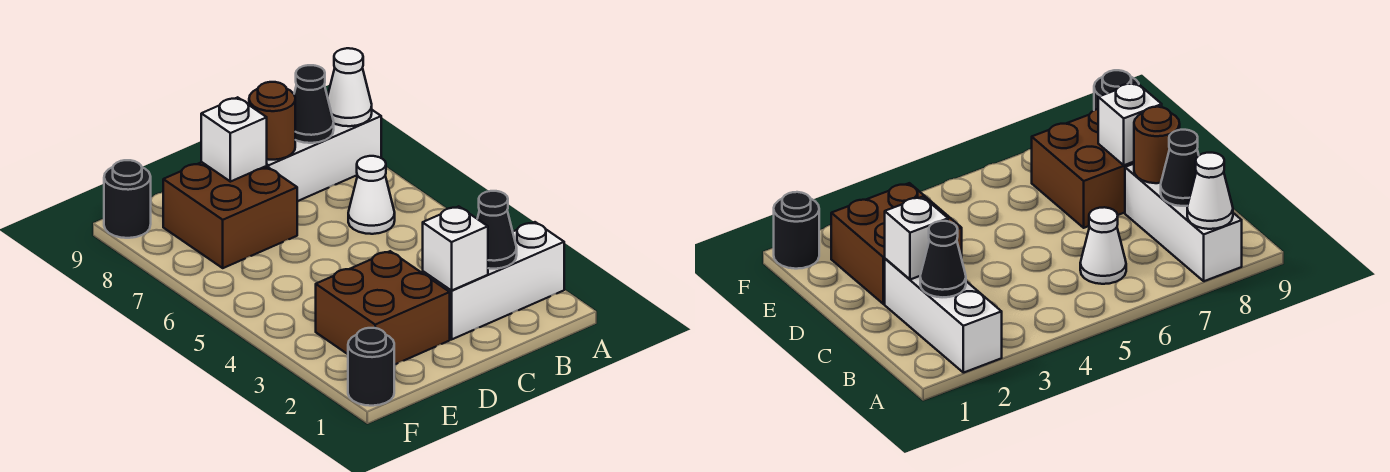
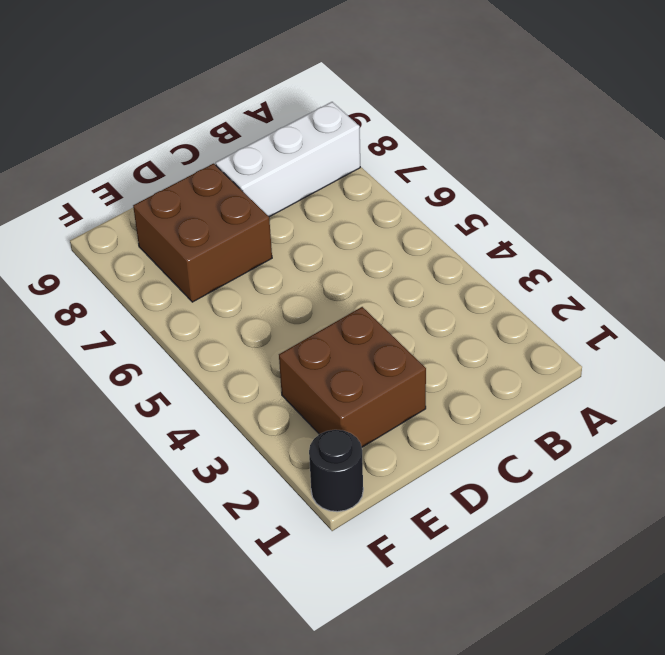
none -> white 1x3 brick [423,222,564,339]
none -> white 1x1 cone [348,156,395,234]
none -> black 1x1 round brick [104,160,151,238]

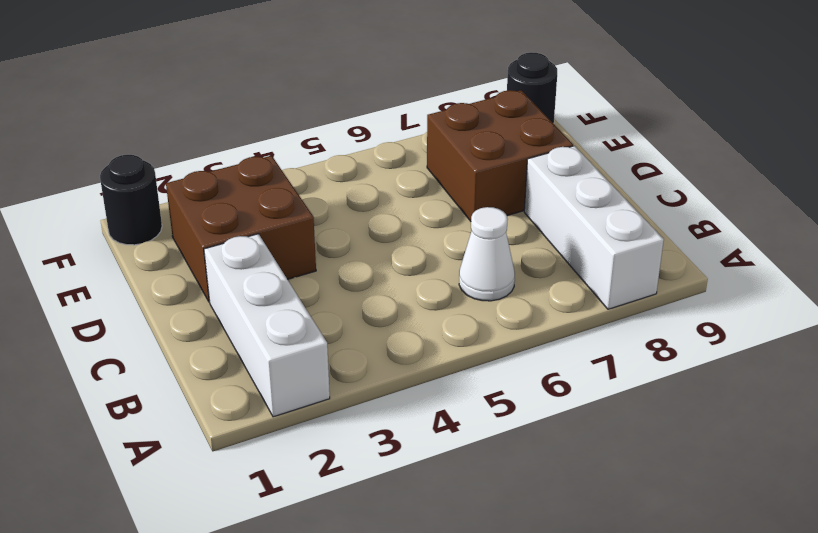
none -> white 1x1 cone [327,48,372,126]
none -> black 1x1 cone [477,191,517,269]
none -> black 1x1 cone [294,65,334,143]

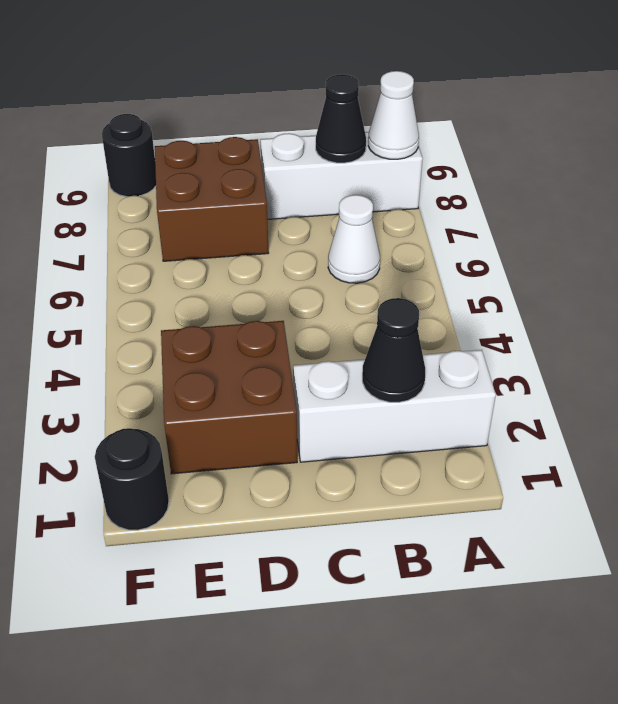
none -> white 1x1 brick [423,206,488,290]
none -> brown 1x1 round brick [249,82,295,160]
none -> white 1x1 brick [201,97,267,182]

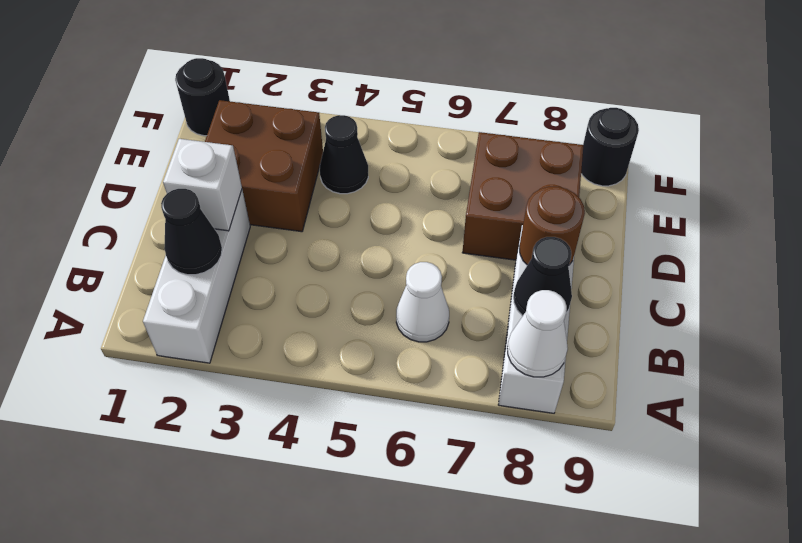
black 1x1 cone [320,115,368,194] -> none
none -> white 1x1 brick [201,97,267,182]

